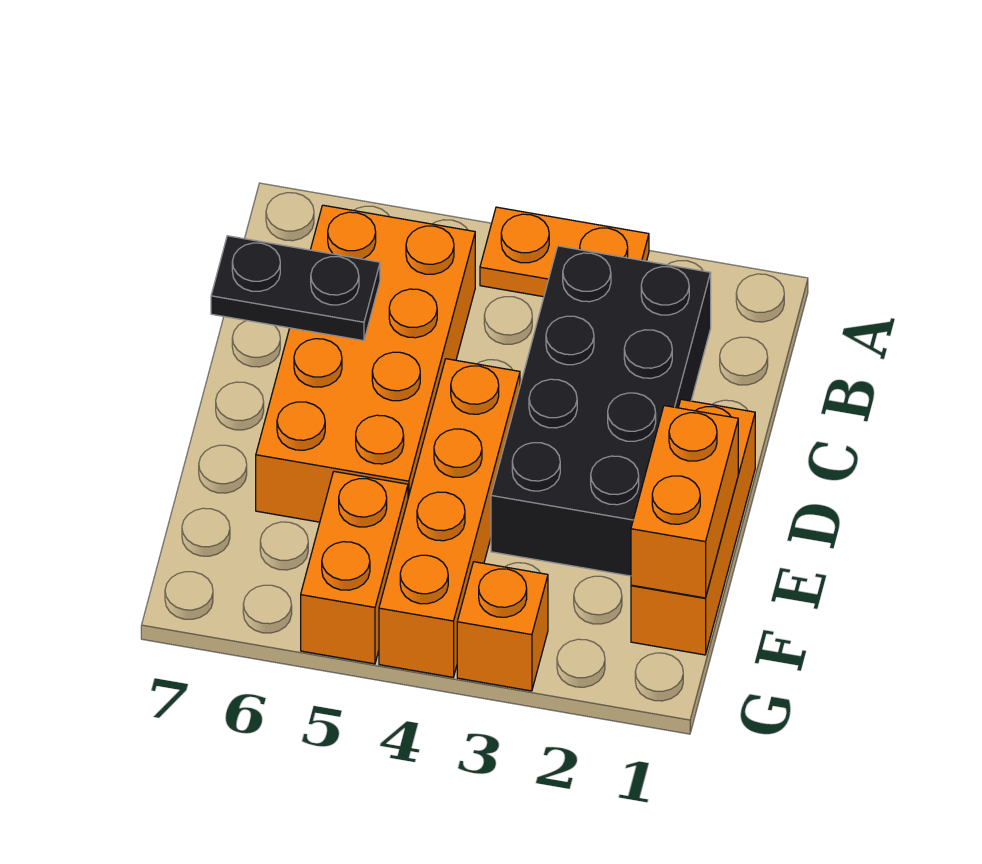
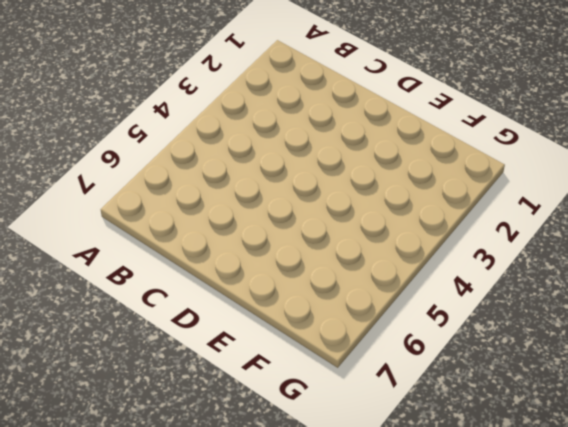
none -> orange 1x2 plate [480,207,649,297]
none -> black 2x4 brick [491,246,711,576]

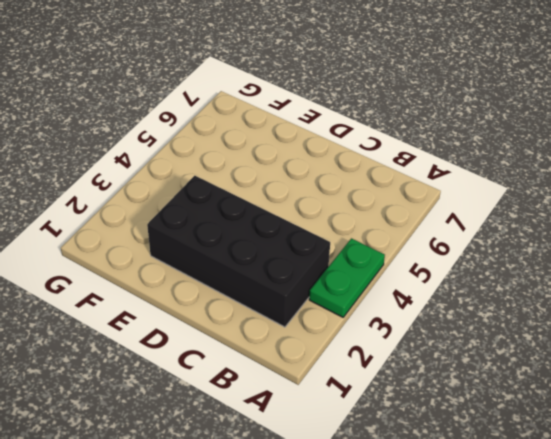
green 1x2 plate [309,238,385,317] -> orange 1x2 plate [480,207,649,297]
none -> orange 2x4 brick [256,205,475,522]
none -> orange 1x3 brick [631,399,755,655]

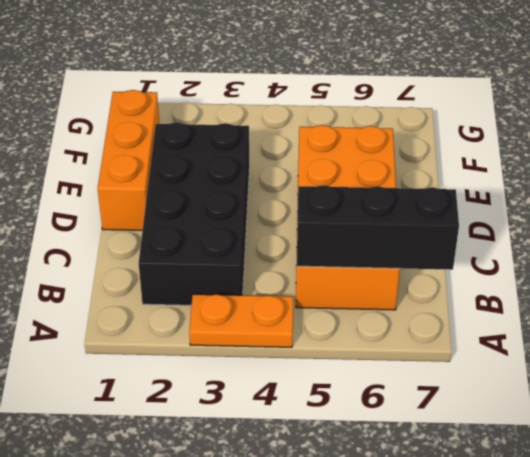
black 1x3 brick [297,185,459,270] -> none
none -> orange 1x4 brick [379,359,520,677]
none -> orange 1x2 brick [301,472,408,664]

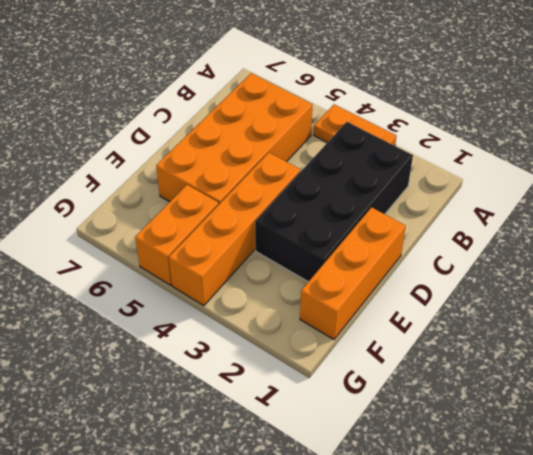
none -> orange 1x1 brick [457,562,548,691]
none -> black 1x2 plate [211,236,380,341]

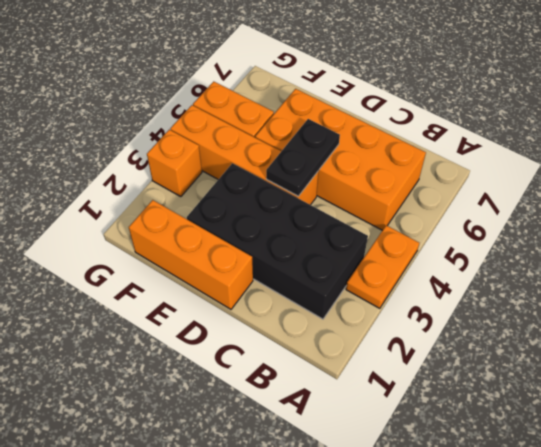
black 1x2 plate [266,119,340,196] -> black 1x2 plate moved to [211,236,380,341]
none -> orange 1x2 brick [631,406,738,598]

